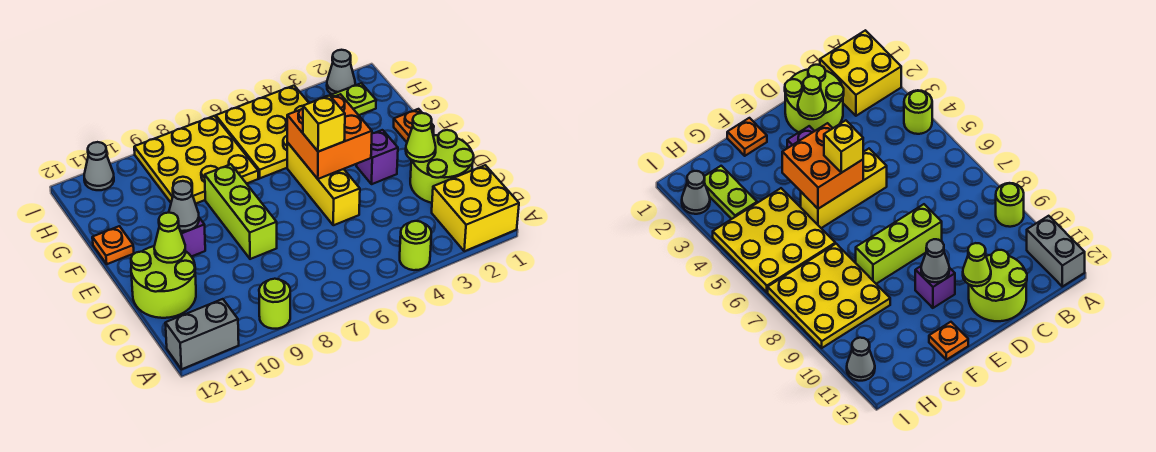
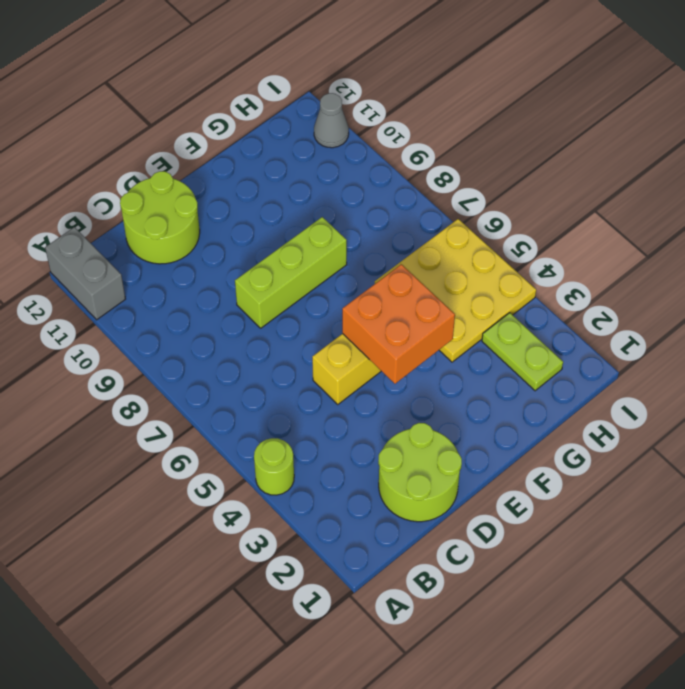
none -> yellow 2x2 brick [432,165,519,251]
none -> lime 1x1 round brick [259,279,290,329]
none -> purple 1x1 brick [356,130,398,184]

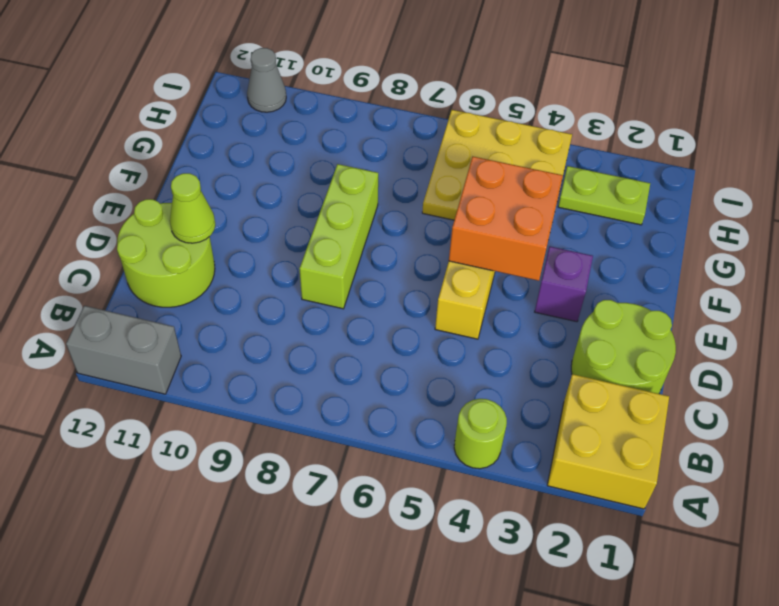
none -> lime 1x1 round brick [259,279,290,329]
none -> purple 1x1 brick [180,218,205,257]
none -> orange 1x1 plate [394,109,434,142]

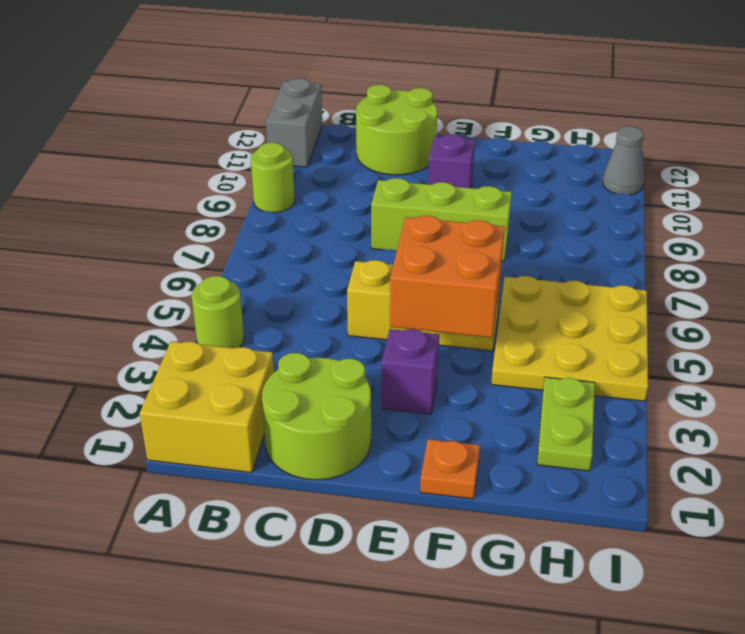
none -> orange 1x1 plate [92,226,134,264]
none -> yellow 3x3 plate [134,116,258,204]
none -> grey 1x1 cone [327,50,355,94]

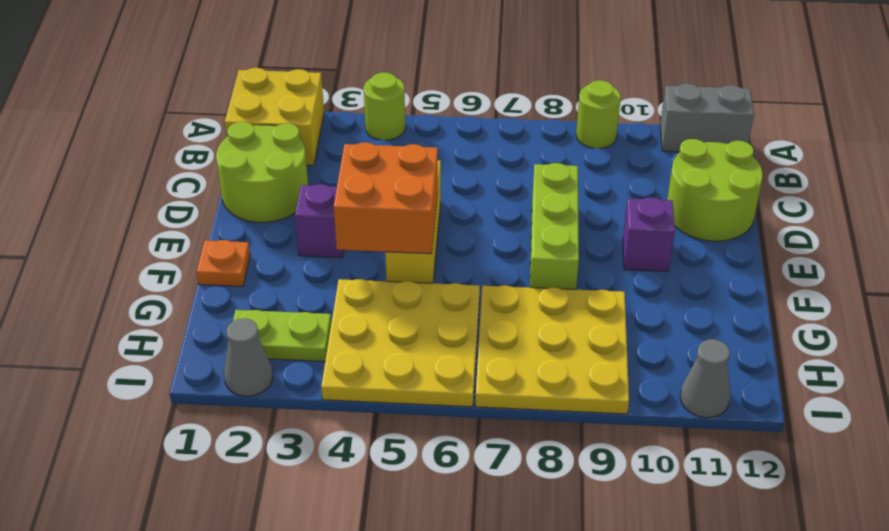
none -> orange 1x1 plate [92,226,134,264]
none -> lime 1x1 cone [406,113,436,162]
none -> lime 1x1 cone [154,213,185,263]

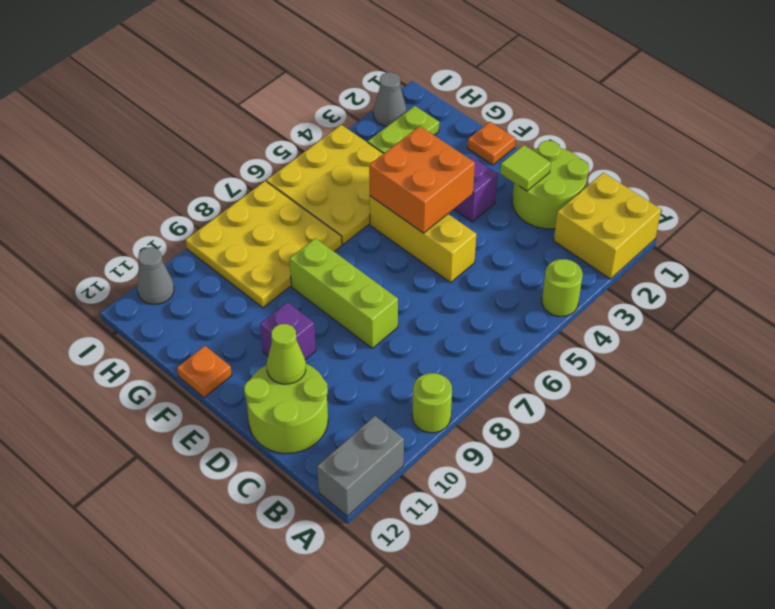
lime 1x1 tile [500,145,551,191] -> lime 1x1 cone [406,113,436,162]
none -> grey 1x1 cone [169,181,199,231]
none -> yellow 1x1 brick [303,95,345,152]

